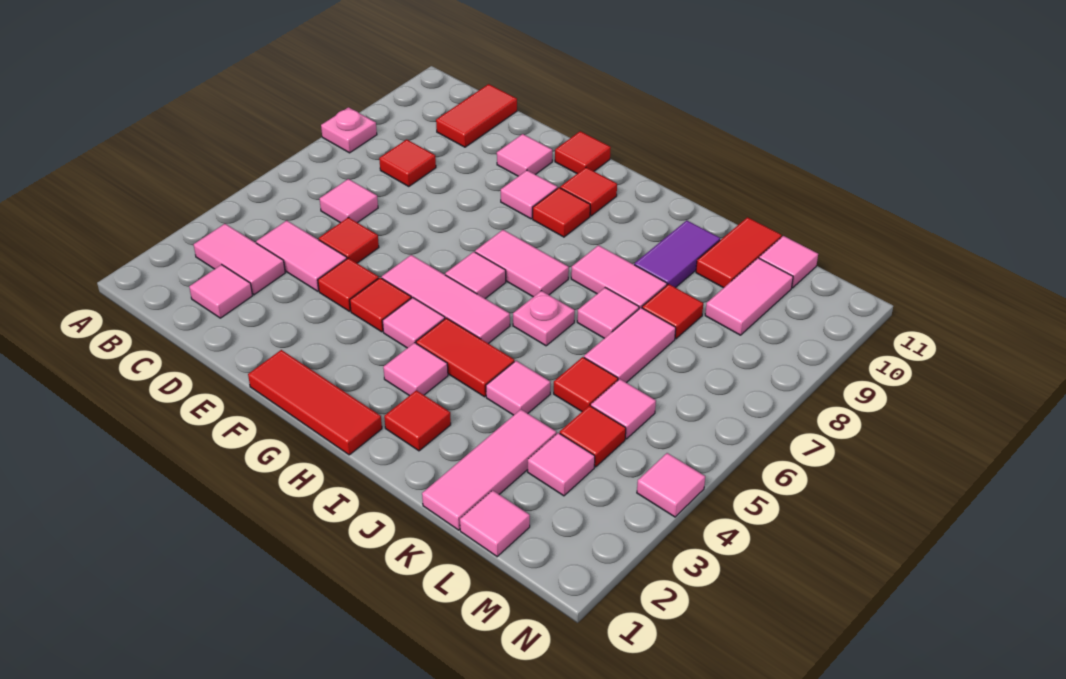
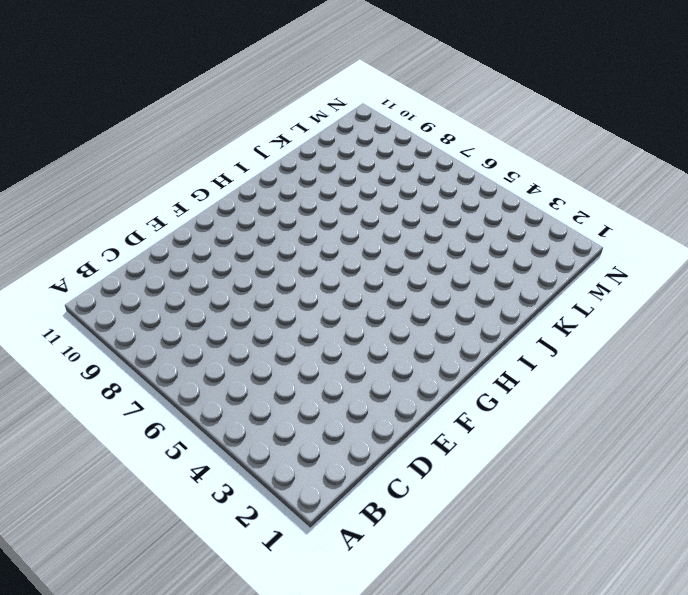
none -> pink 1x1 plate [321,107,377,153]
none -> pink 1x2 tile [194,224,285,295]
none -> pink 1x1 tile [189,265,252,318]
none -> pink 1x2 tile [256,221,347,291]

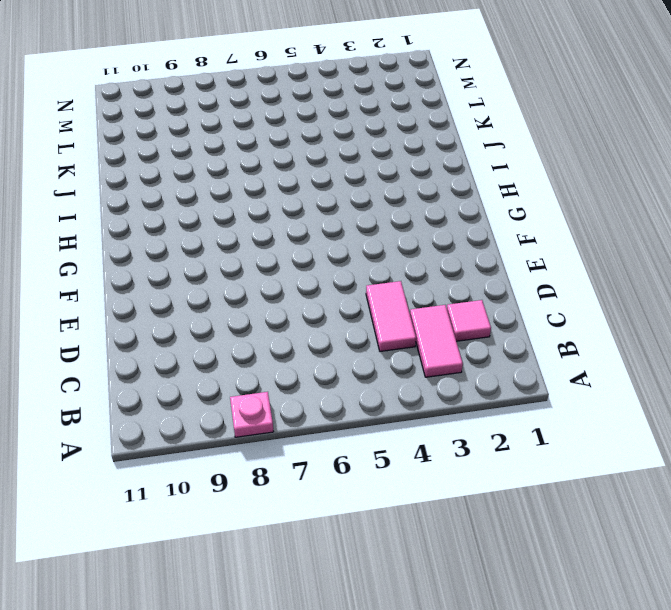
none -> pink 1x1 tile [320,179,378,223]
none -> red 1x1 tile [379,139,436,187]
none -> red 1x2 tile [436,84,517,147]
none -> red 1x1 tile [319,217,379,263]

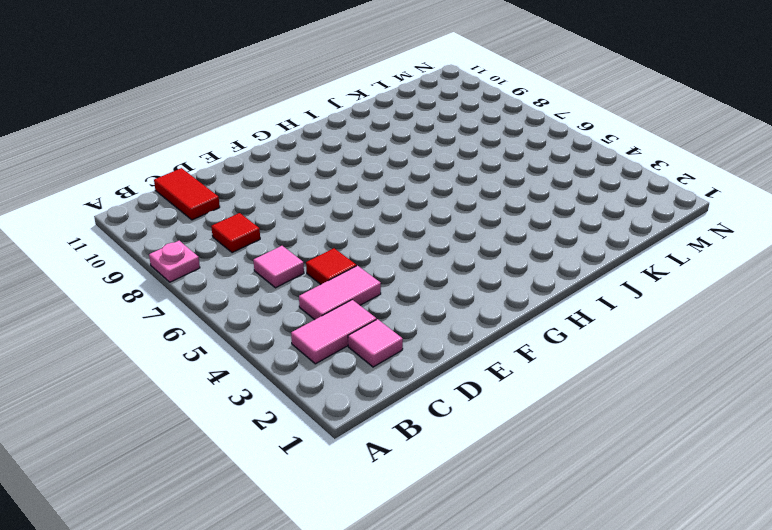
none -> red 1x1 tile [318,258,379,311]
none -> pink 1x1 tile [497,134,552,176]
none -> red 1x3 tile [248,350,382,455]
none -> red 1x1 tile [350,278,411,332]

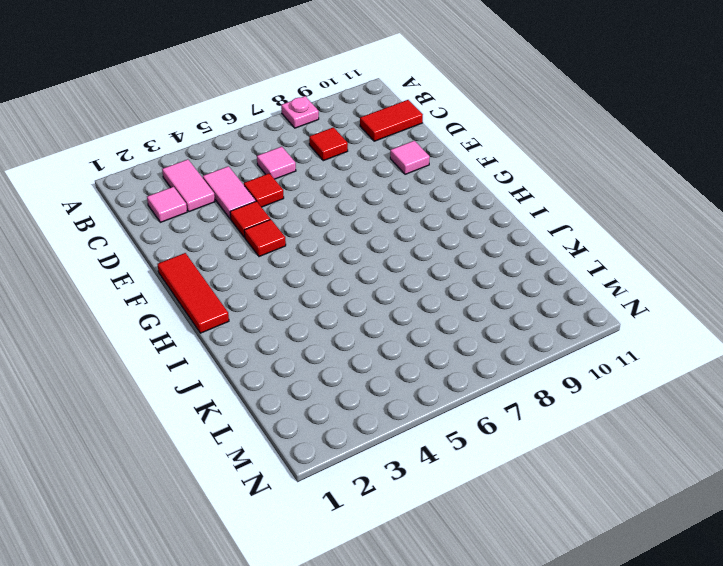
none -> pink 1x3 tile [382,255,510,344]
none -> pink 1x1 tile [501,170,558,219]
none -> red 1x1 tile [555,131,611,174]
none -> pink 1x1 tile [382,298,445,348]

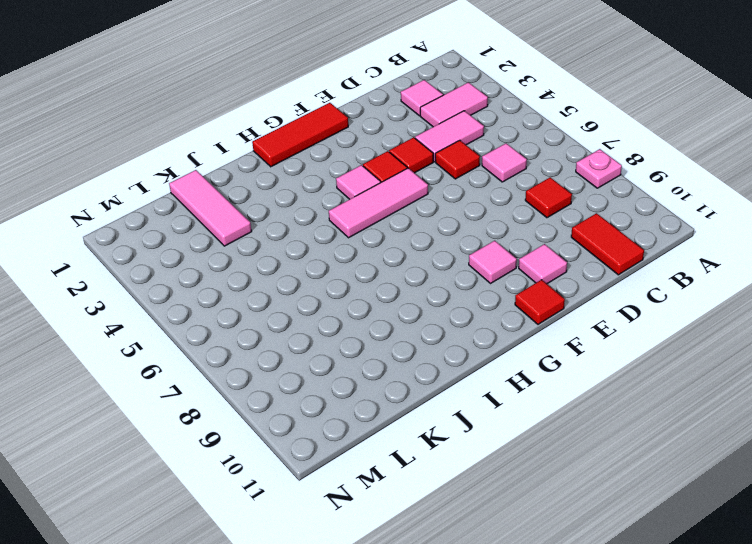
none -> pink 1x1 tile [445,252,506,298]
none -> pink 1x2 tile [475,230,569,297]
none -> red 1x1 tile [533,188,590,237]
none -> red 1x1 tile [560,167,617,216]

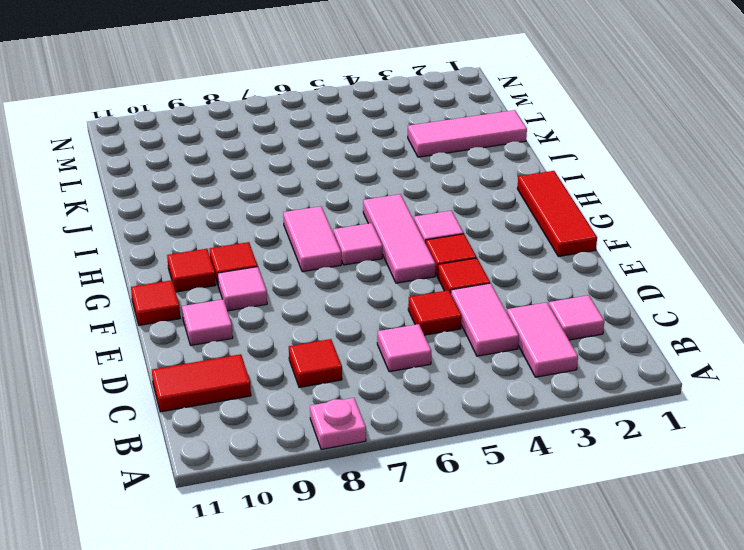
none -> pink 1x1 tile [383,343,448,396]
none -> red 1x2 tile [416,318,514,397]
none -> red 1x1 tile [384,390,451,451]
none -> pink 1x1 plate [513,291,575,346]

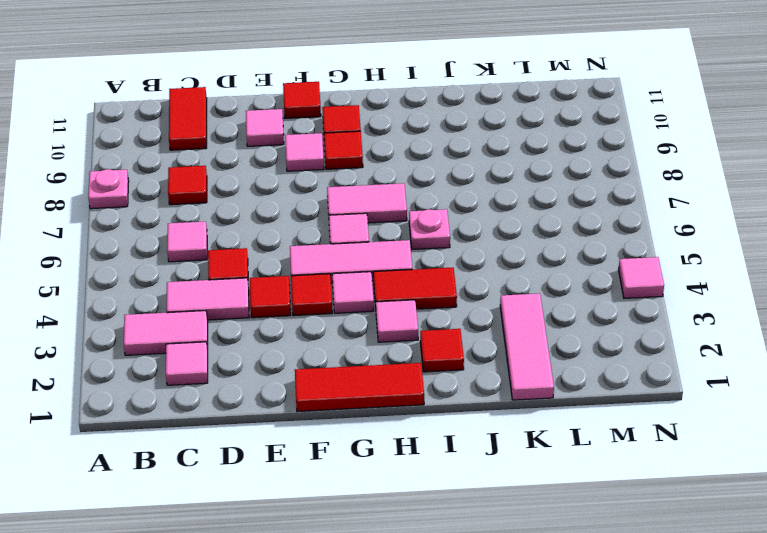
none -> pink 1x2 tile [571,245,667,309]
none -> pink 1x1 tile [486,361,550,415]
none -> pink 1x1 tile [577,288,639,338]
none -> purple 1x2 tile [634,220,720,288]

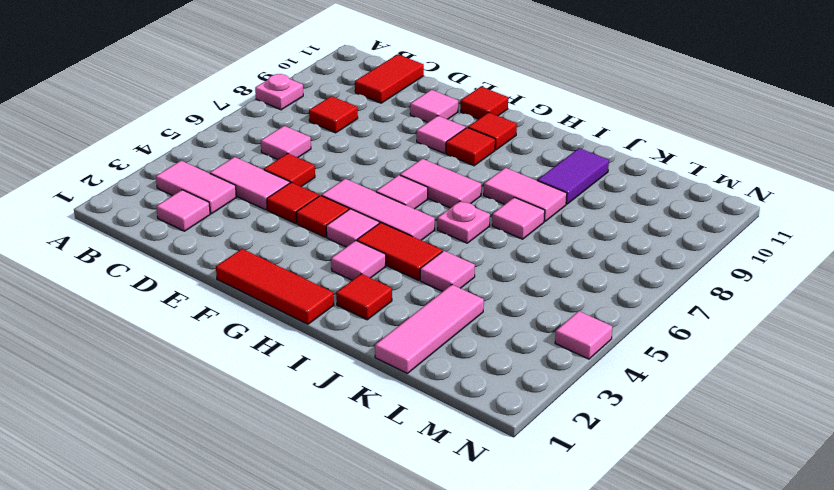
none -> red 1x1 tile [554,357,618,411]
none -> pink 1x2 tile [584,308,676,383]
none -> red 1x1 tile [642,284,703,339]
none -> red 1x2 tile [696,217,782,288]

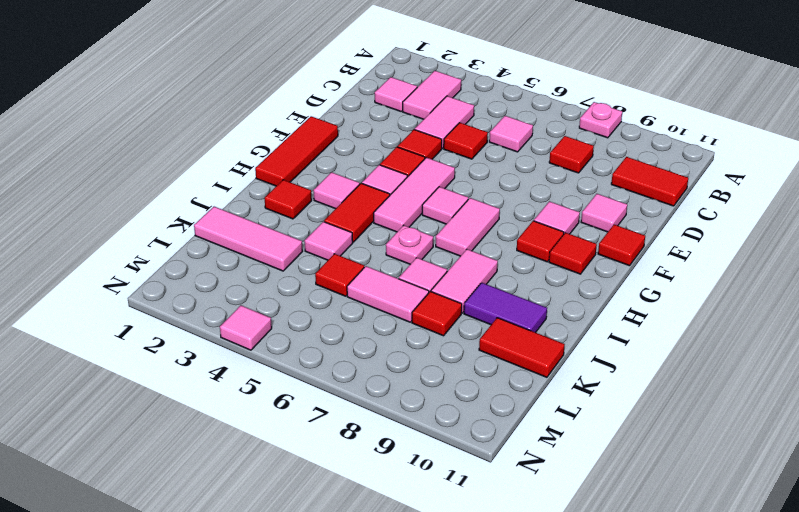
none -> pink 1x1 tile [460,490,530,557]
none -> pink 1x1 tile [528,433,595,496]
none -> red 1x1 tile [560,406,626,467]
none -> pink 1x1 tile [591,379,656,439]

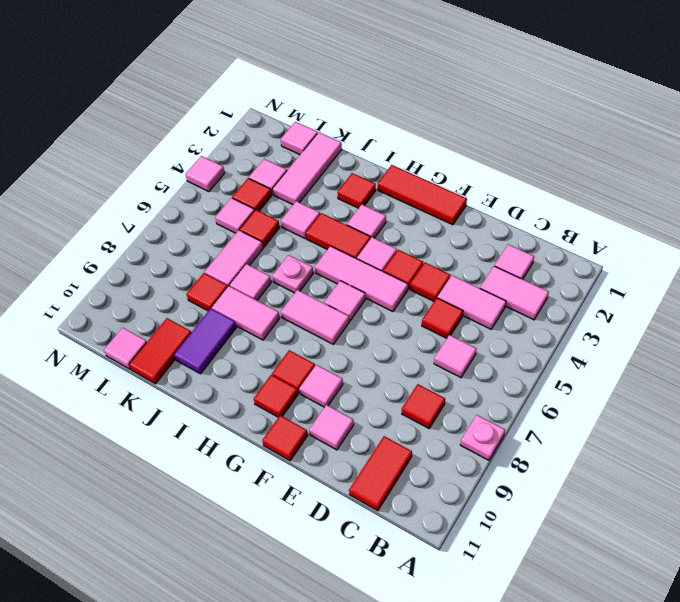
none -> pink 1x2 tile [705,258,793,335]

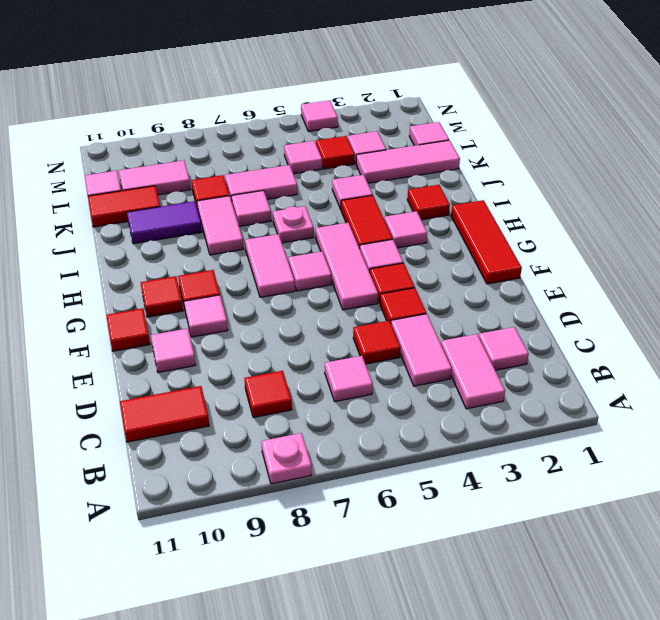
none -> red 1x1 tile [554,357,618,411]

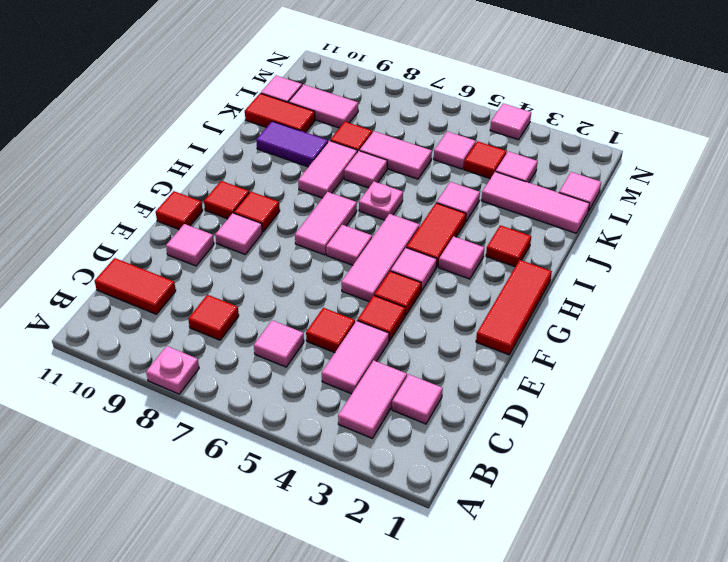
none -> red 1x1 tile [554,357,618,411]

